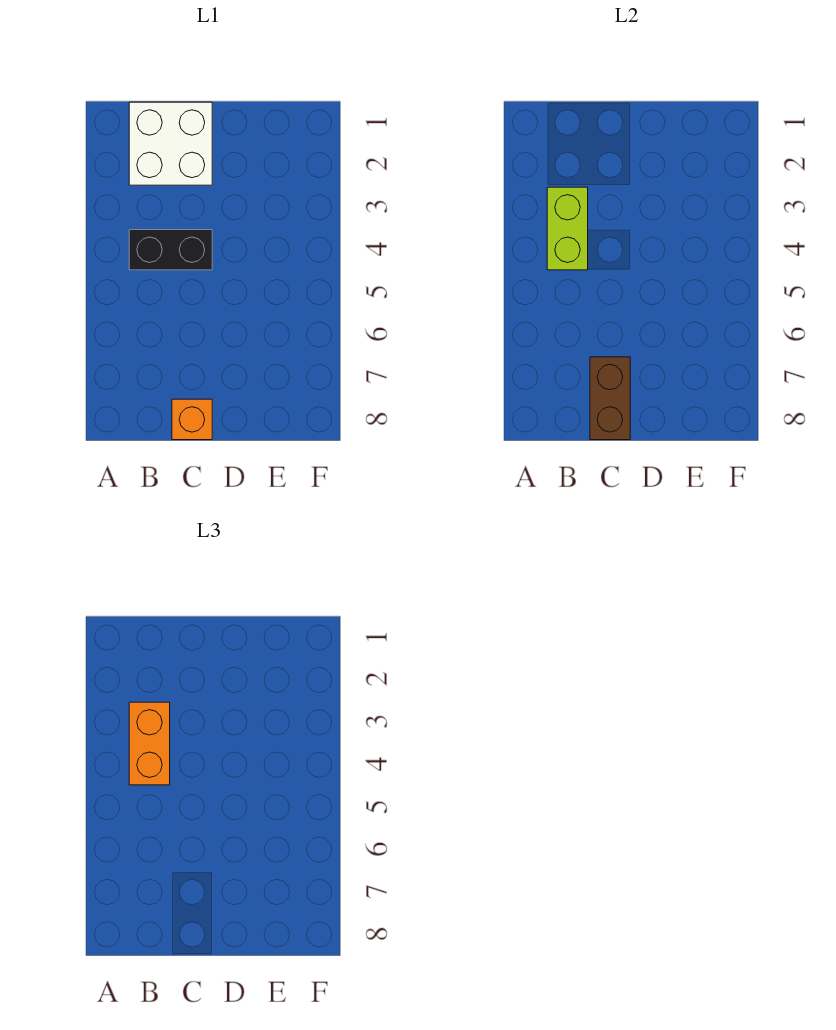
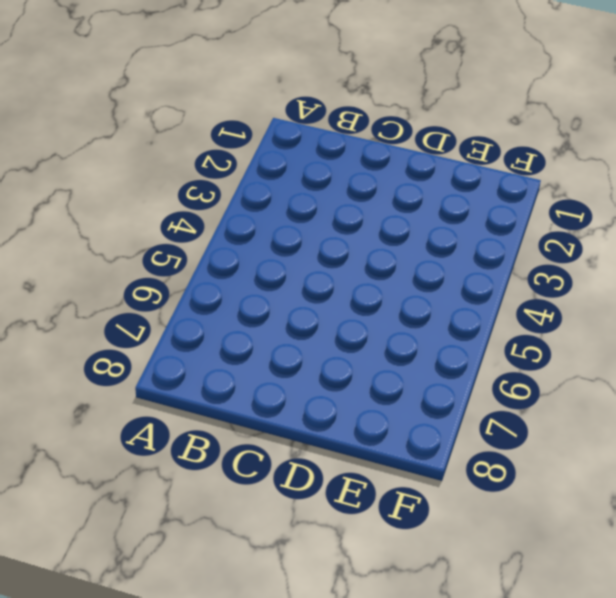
none -> white 2x2 brick [129,102,212,185]
none -> black 1x2 brick [129,230,212,270]

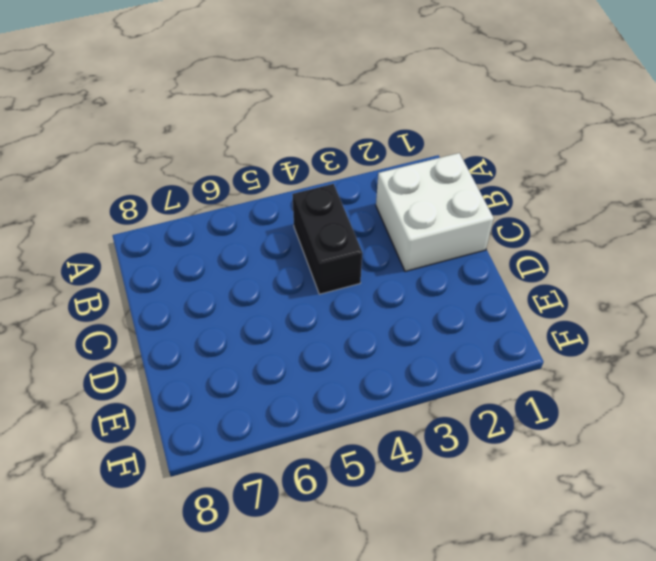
none -> orange 1x1 brick [172,399,212,440]
none -> lime 1x2 brick [547,187,588,270]

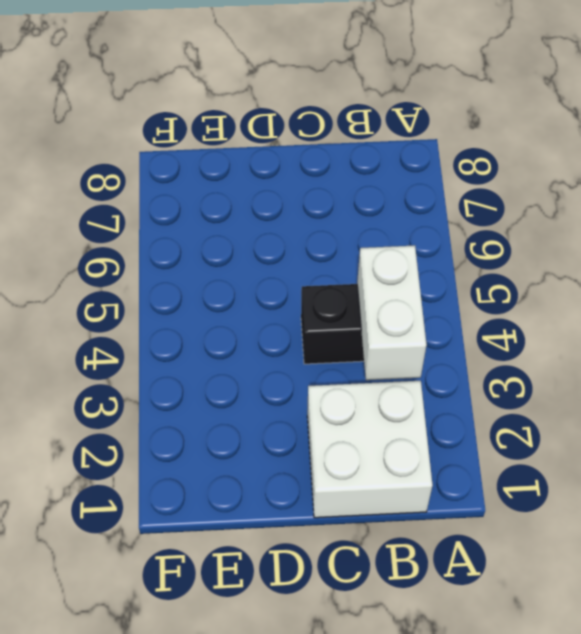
white 1x2 brick [357,245,427,380] -> lime 1x2 brick [547,187,588,270]
none -> orange 1x1 brick [172,399,212,440]
none -> brown 1x2 brick [590,357,630,440]

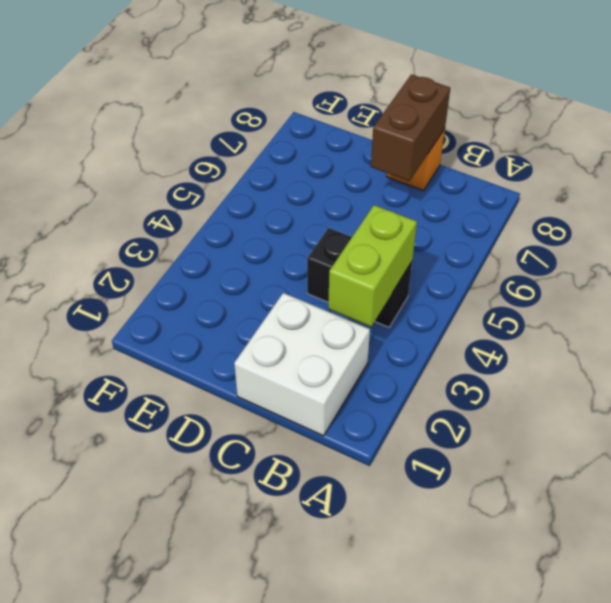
none -> orange 1x2 brick [129,702,170,785]

